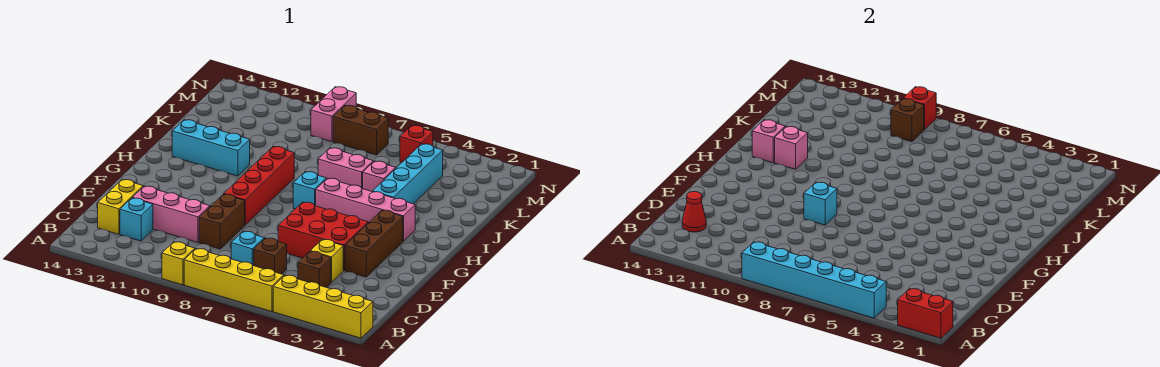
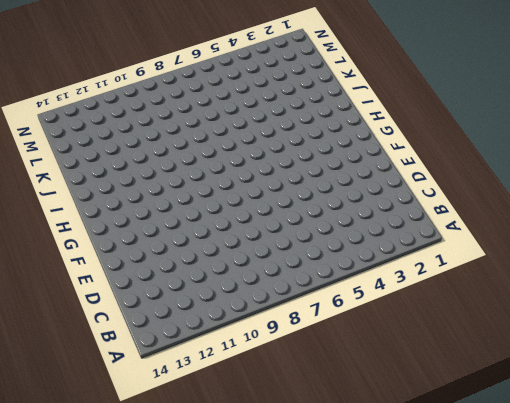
none -> yellow 1x4 brick [273,275,373,338]
none -> yellow 1x4 brick [184,249,284,312]
none -> yellow 1x1 brick [162,242,195,285]
none -> brown 1x1 brick [298,251,331,287]

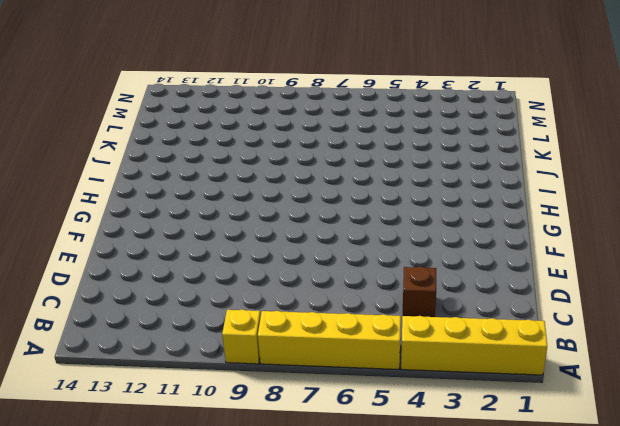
none -> brown 1x1 brick [254,238,287,274]
none -> cyan 1x1 brick [231,231,264,266]
none -> cyan 1x1 brick [120,198,153,241]
none -> yellow 1x2 brick [98,179,143,234]

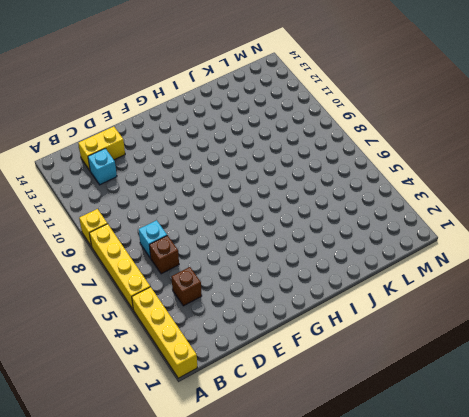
none -> yellow 1x1 brick [311,239,343,282]
none -> brown 1x2 brick [199,194,245,249]
none -> pink 1x3 brick [132,186,210,242]
none -> brown 1x3 brick [345,210,403,277]

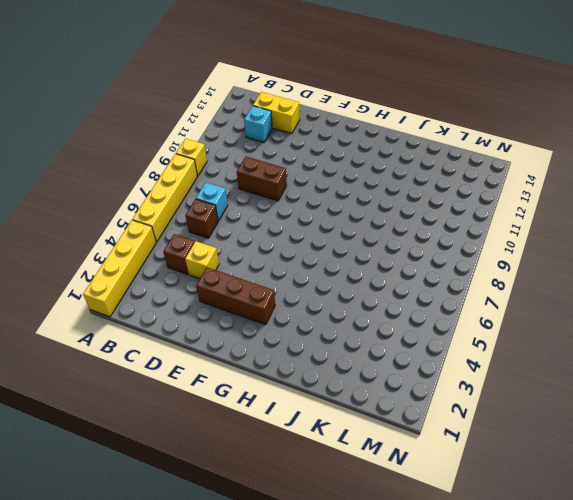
none -> pink 1x3 brick [132,186,210,242]
none -> red 2x3 brick [278,202,368,270]
none -> red 1x4 brick [224,146,294,225]
none -> pink 1x4 brick [316,178,415,241]

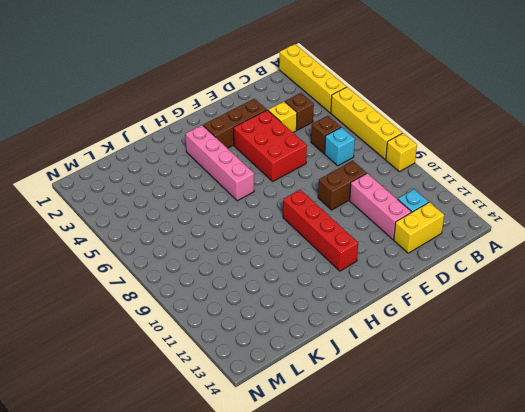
red 1x4 brick [283,190,358,271] -> red 1x4 brick turned to [224,146,294,225]
none -> cyan 1x1 brick [293,172,326,209]
none -> cyan 1x4 brick [373,144,443,204]
none -> cyan 1x3 brick [172,120,250,176]
none -> pink 1x1 brick [363,161,396,192]

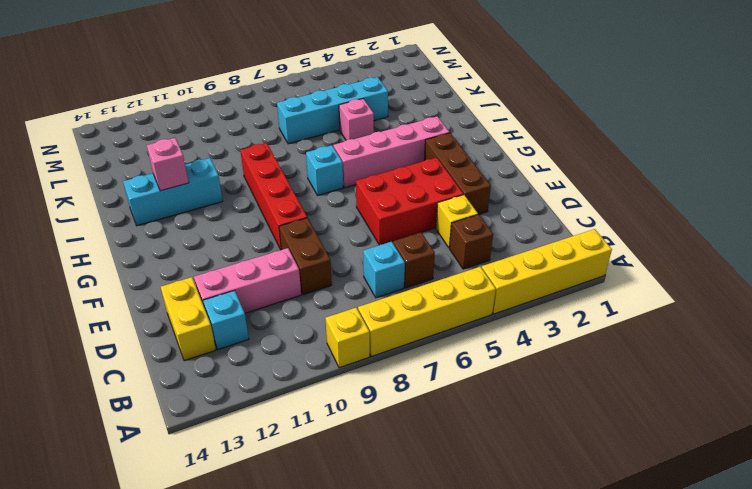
cyan 1x4 brick [277,77,388,144] -> cyan 1x4 brick turned to [373,144,443,204]
none -> pink 1x2 brick [318,148,373,189]
none -> red 1x1 brick [400,125,433,163]
none -> brown 1x2 brick [333,105,388,155]
none -> pink 1x2 brick [311,87,356,142]

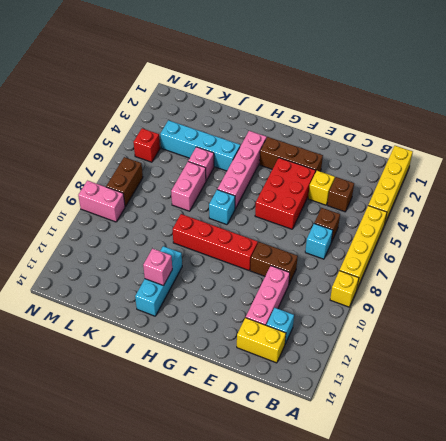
none -> red 1x2 brick [898,288,953,338]
none -> cyan 1x6 brick [742,242,886,318]
none -> red 1x1 cone [682,192,706,232]
none -> cyan 1x1 brick [804,182,837,225]

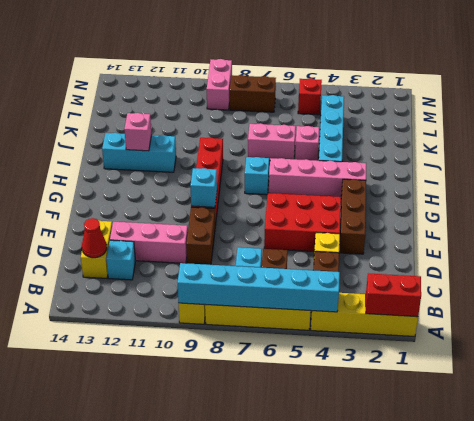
none -> pink 1x1 brick [752,120,785,163]
none -> brown 1x1 brick [891,99,924,142]
none -> red 1x1 brick [903,87,936,130]

